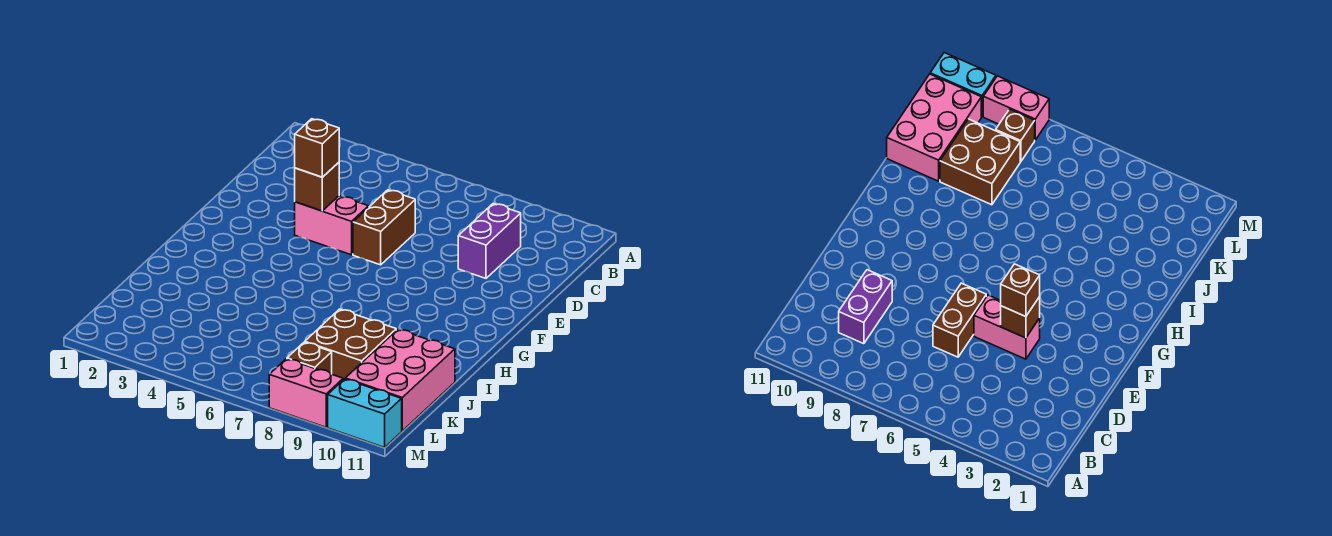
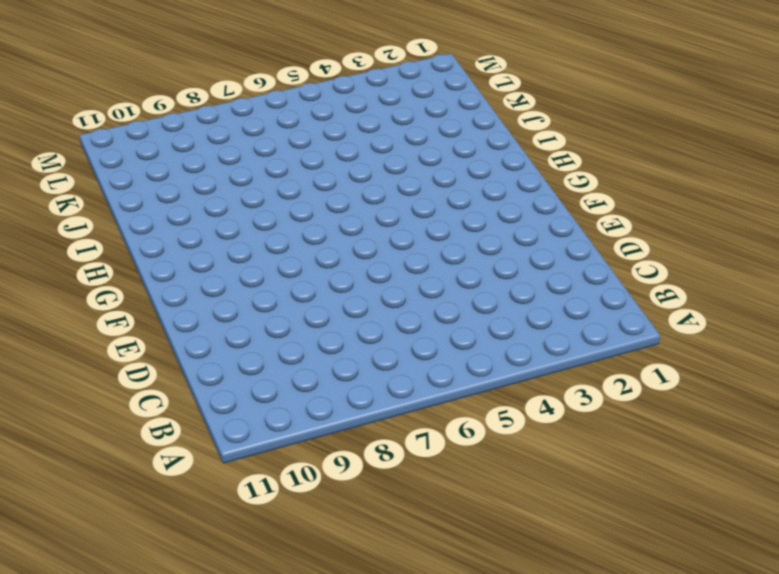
none -> purple 1x2 brick [458,204,521,278]
none -> brown 1x2 brick [353,190,415,265]

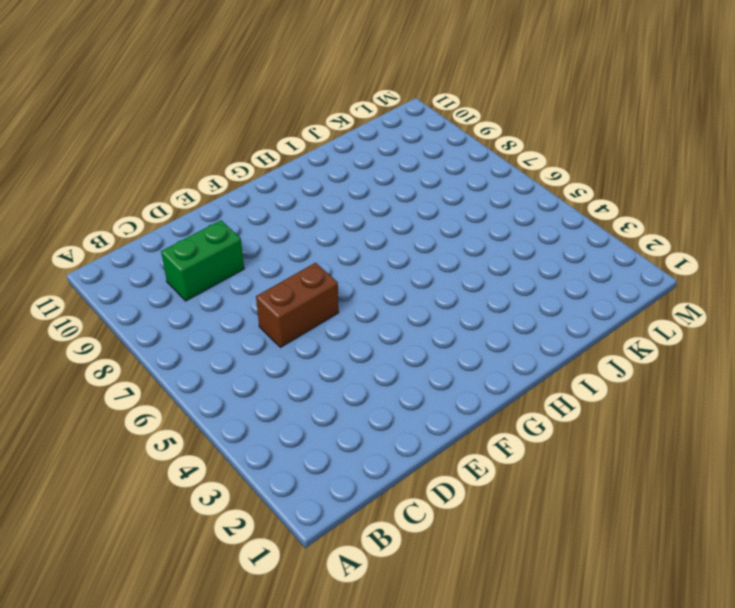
green 1x2 brick [161,220,244,301] -> purple 1x2 brick [458,204,521,278]
none -> pink 1x2 brick [295,196,369,255]
none -> brown 2x2 brick [305,309,396,380]

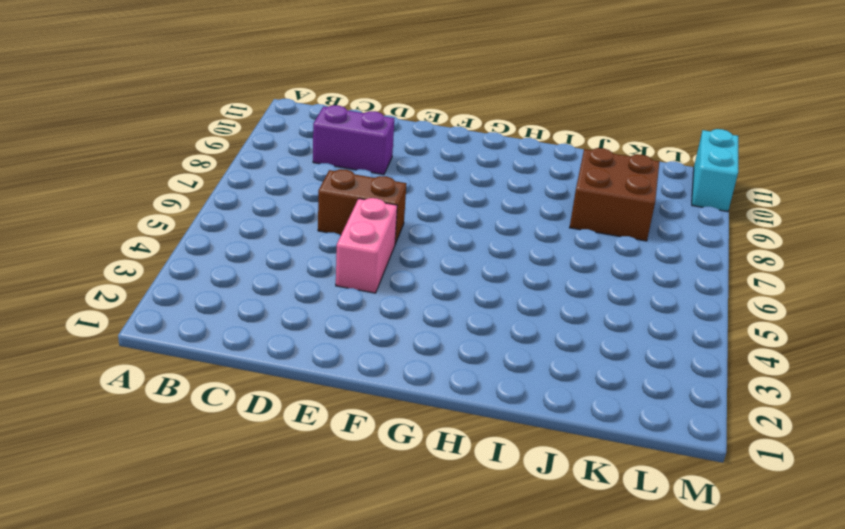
none -> pink 2x3 brick [345,329,455,431]
none -> brown 1x1 brick [287,342,332,374]

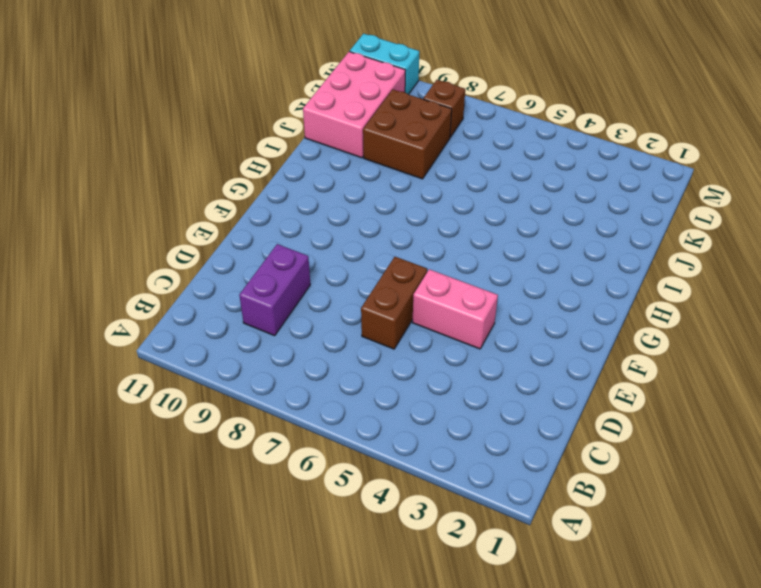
none -> pink 1x2 brick [269,359,343,427]
none -> brown 1x1 brick [295,162,339,211]

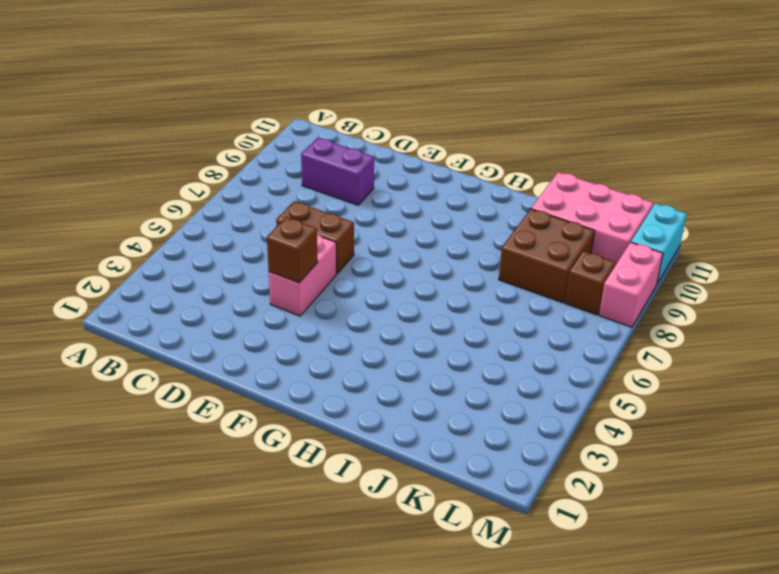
none -> brown 1x1 brick [295,119,339,177]

